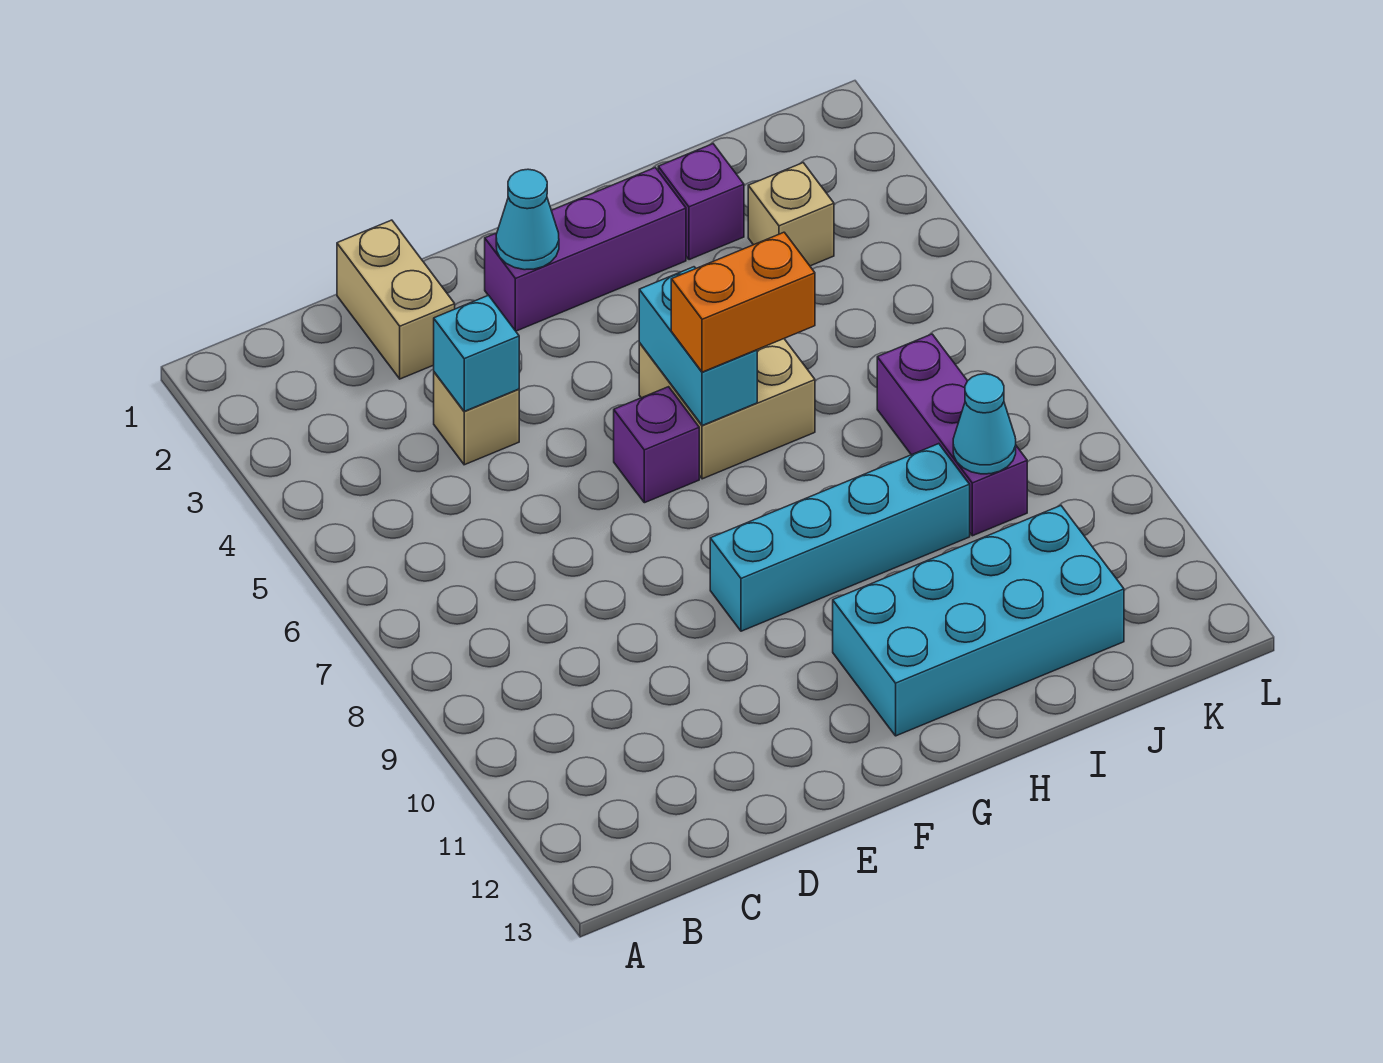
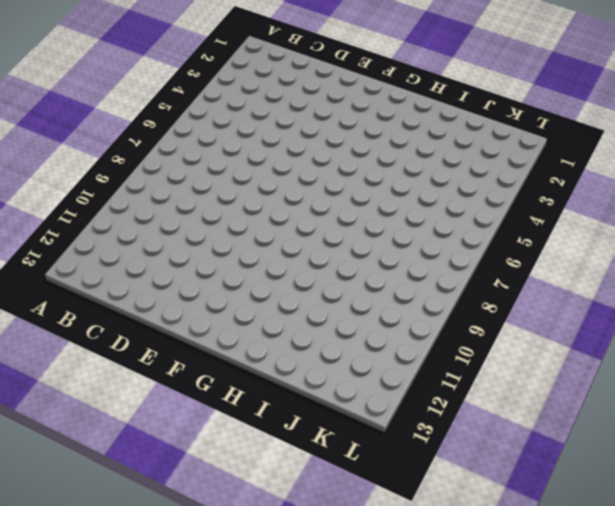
none -> tan 1x2 brick [337,220,455,379]
none -> tan 1x1 brick [434,372,519,465]
none -> purple 1x3 brick [485,168,686,331]

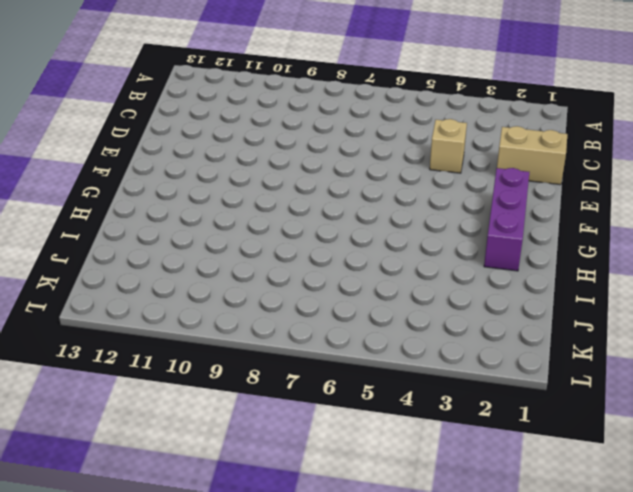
none -> purple 1x1 brick [614,387,699,503]
none -> cyan 1x4 brick [710,444,970,631]
none -> tan 2x2 brick [639,339,815,479]

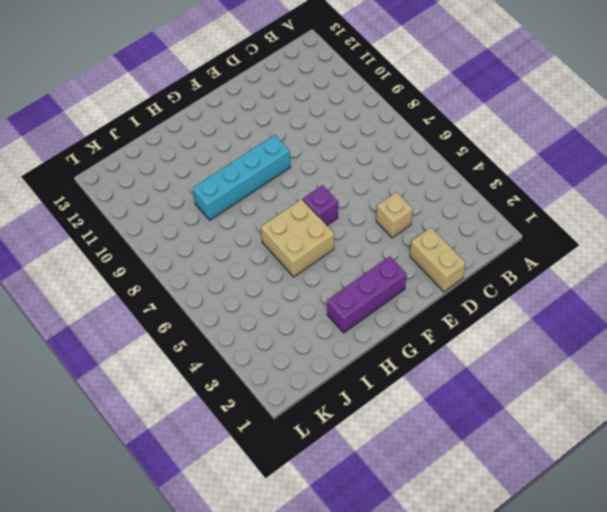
none -> cyan 2x4 brick [833,506,1124,736]
none -> purple 1x1 brick [658,144,744,260]
none -> tan 1x1 brick [748,163,834,266]

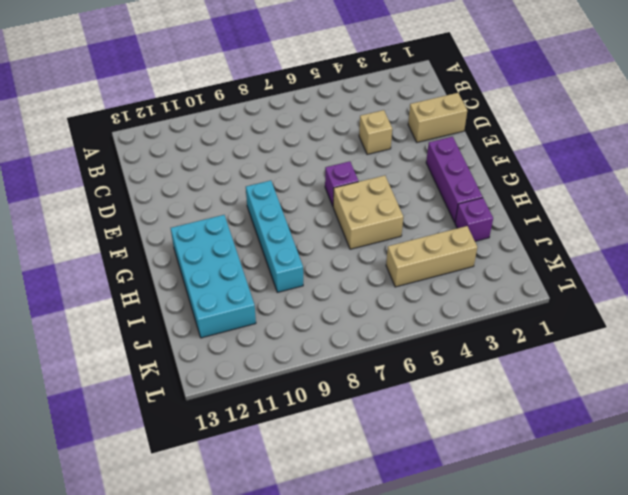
tan 1x3 brick [386,226,477,287] -> tan 1x1 brick [748,163,834,266]
none -> purple 1x3 brick [877,334,1027,536]
none -> cyan 1x1 brick [434,295,519,411]
none -> cyan 1x1 cone [496,169,559,270]

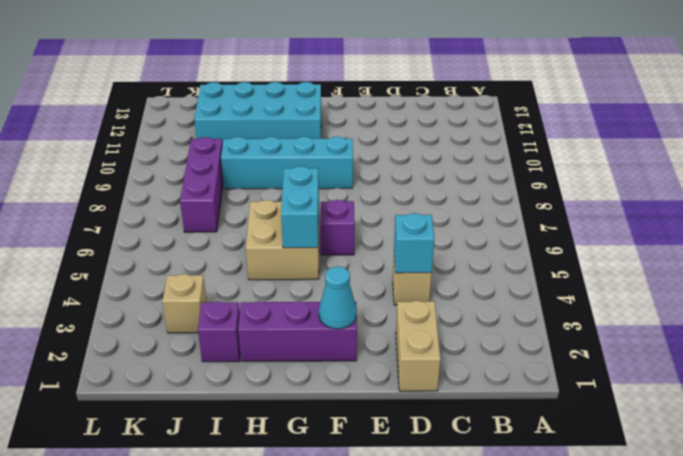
none -> cyan 1x1 cone [953,374,1016,474]
none -> orange 1x2 brick [671,232,815,372]

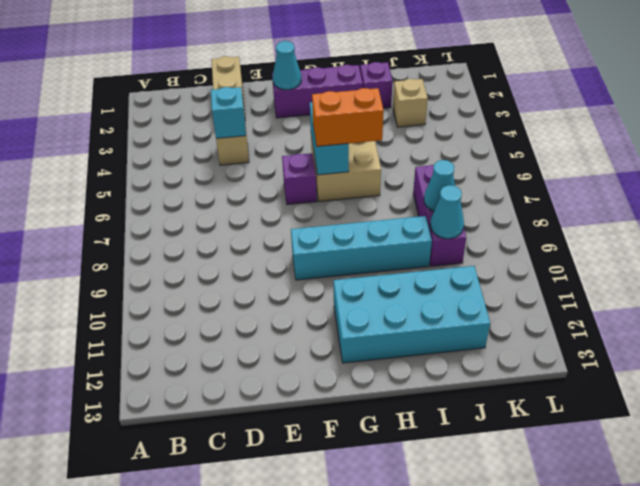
cyan 1x1 cone [424,160,455,211] -> none

